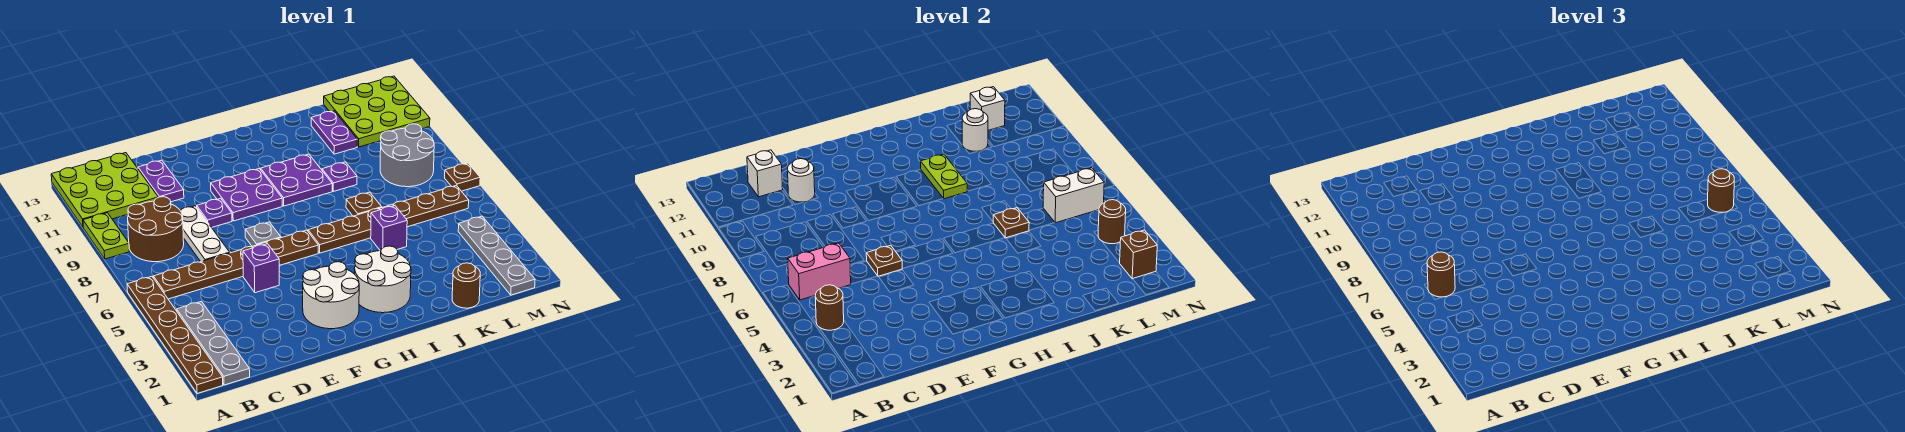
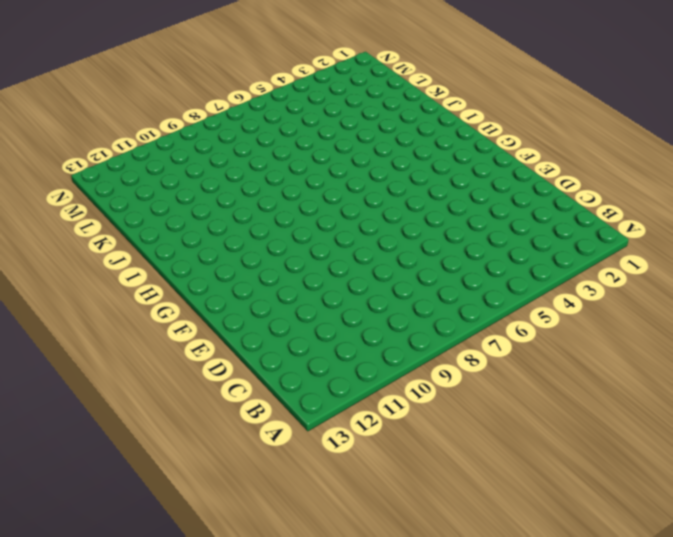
none -> brown 1x6 plate [127,277,223,394]
none -> lime 1x2 plate [83,213,129,259]
none -> lime 3x3 plate [51,153,158,227]
none -> grey 1x4 plate [177,301,250,385]

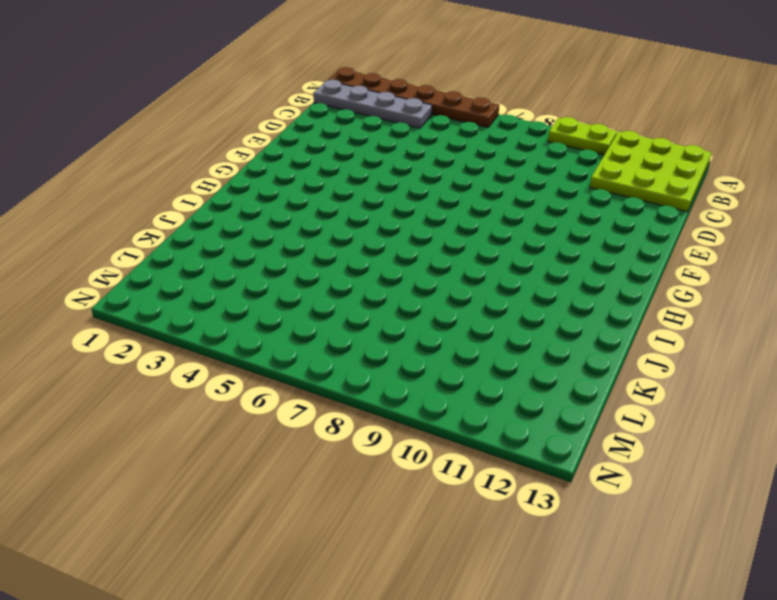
none -> brown 1x6 plate [153,230,318,299]
none -> brown 2x2 round brick [128,197,184,262]
none -> white 1x3 plate [180,206,230,262]
none -> purple 1x2 plate [138,160,184,202]

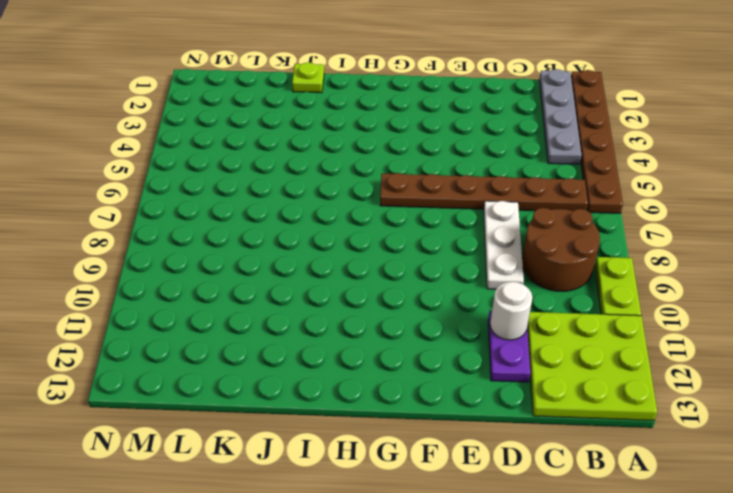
lime 1x1 plate [292,62,324,93] -> none
none -> purple 1x1 brick [243,244,279,293]
none -> purple 1x1 plate [197,198,232,228]
none -> white 2x2 round brick [303,262,359,329]
none -> grey 1x1 plate [245,222,281,246]

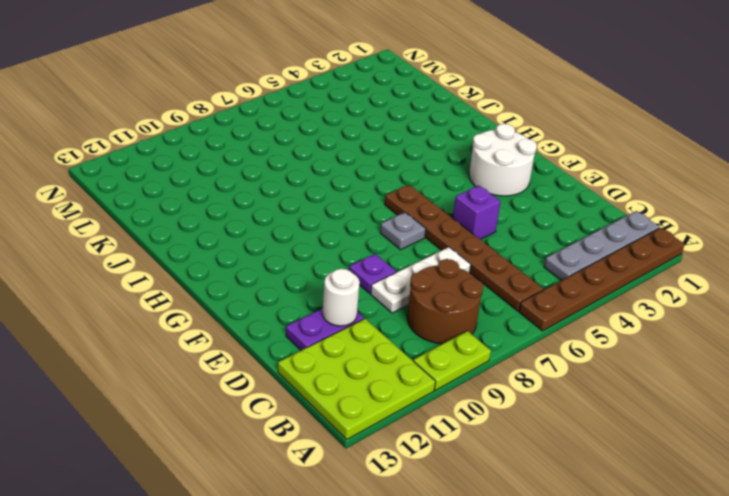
none -> purple 2x2 plate [211,169,282,221]
none -> white 2x2 round brick [355,246,411,313]
none -> brown 1x6 plate [308,185,469,253]
none -> purple 2x2 plate [261,154,332,206]

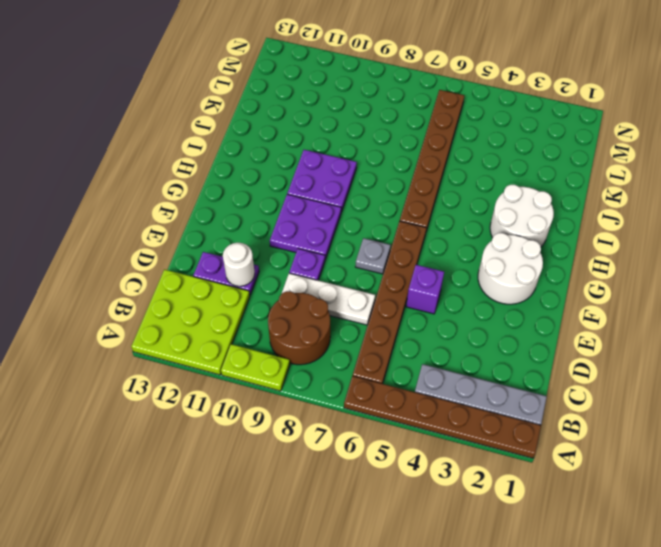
none -> purple 1x1 brick [371,206,407,251]
none -> brown 1x1 plate [346,192,382,216]
none -> purple 1x1 plate [322,162,357,191]
none -> brown 1x1 round brick [452,263,480,308]

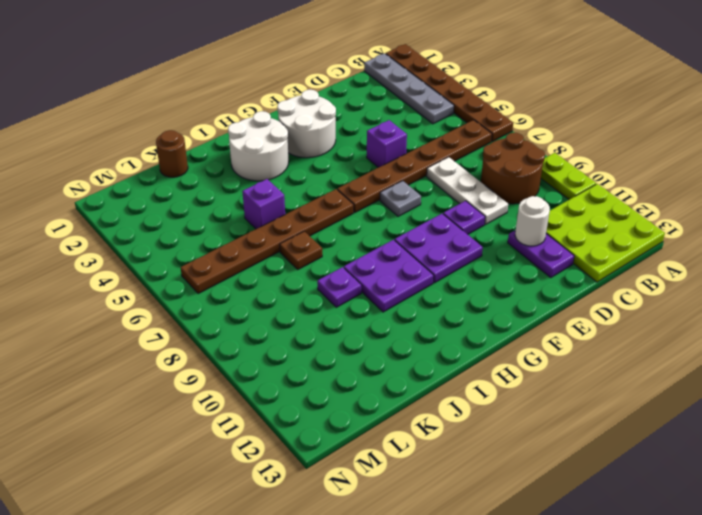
none -> purple 1x2 plate [311,111,357,154]
none -> grey 2x2 round brick [380,124,434,187]
none -> lime 3x3 plate [324,76,430,147]
none -> grey 1x4 plate [458,216,535,295]

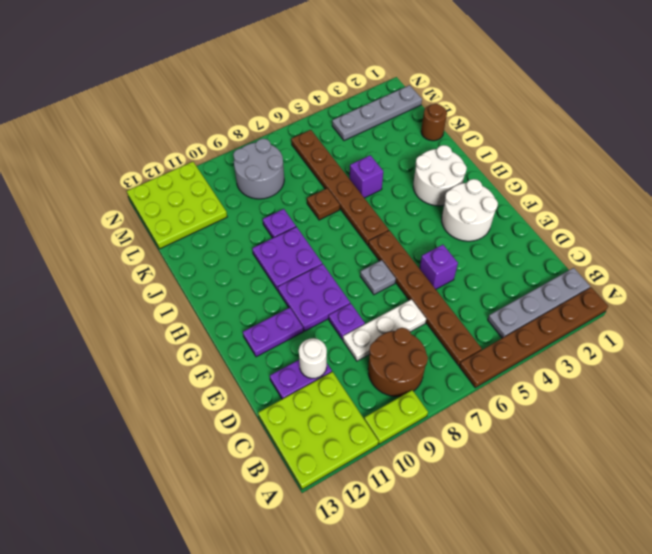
purple 1x2 plate [243,308,303,357] -> purple 1x2 plate moved to [311,111,357,154]
none -> brown 1x1 plate [445,163,480,191]
none -> brown 1x1 round brick [815,285,844,330]
none -> pink 1x2 brick [788,243,851,300]
none -> white 1x1 brick [747,150,783,197]

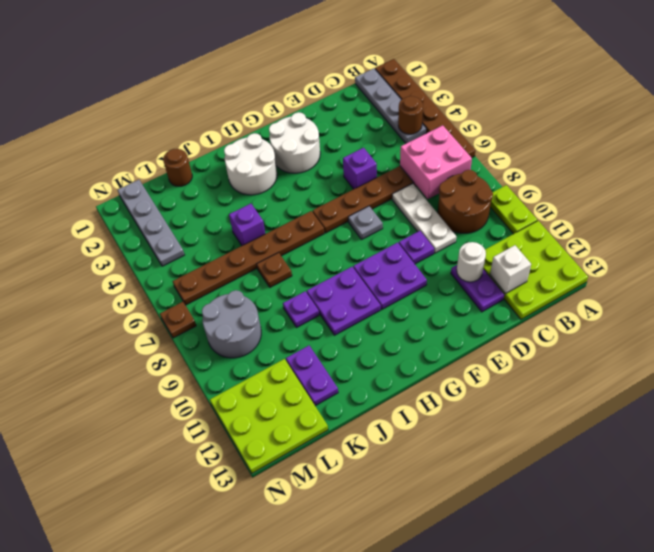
pink 2x2 brick [400,125,472,199] -> pink 1x2 brick [788,243,851,300]
none -> brown 1x1 plate [866,245,902,276]
none -> lime 1x2 plate [921,154,967,199]
none -> brown 1x1 plate [993,208,1029,238]
none -> white 1x1 round brick [962,109,988,151]

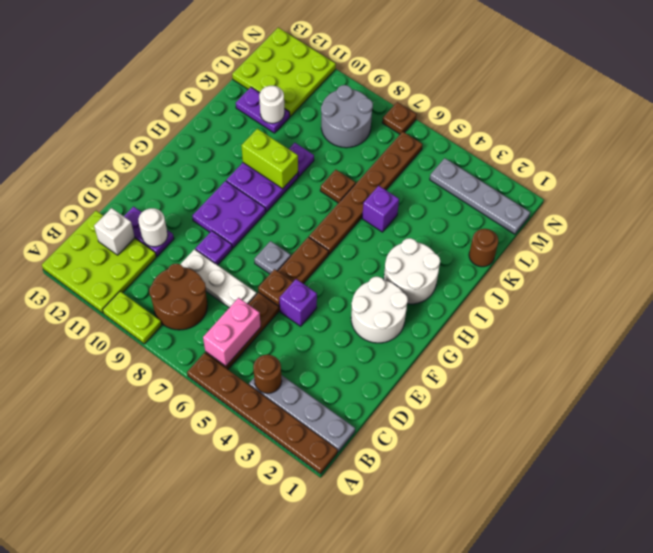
lime 1x2 brick [241,129,298,189] -> lime 1x2 plate [921,154,967,199]
none -> brown 1x1 plate [993,208,1029,238]
none -> white 1x2 brick [1043,168,1104,223]
none -> white 1x1 brick [970,87,1005,130]
none -> brown 1x1 brick [1120,230,1157,279]

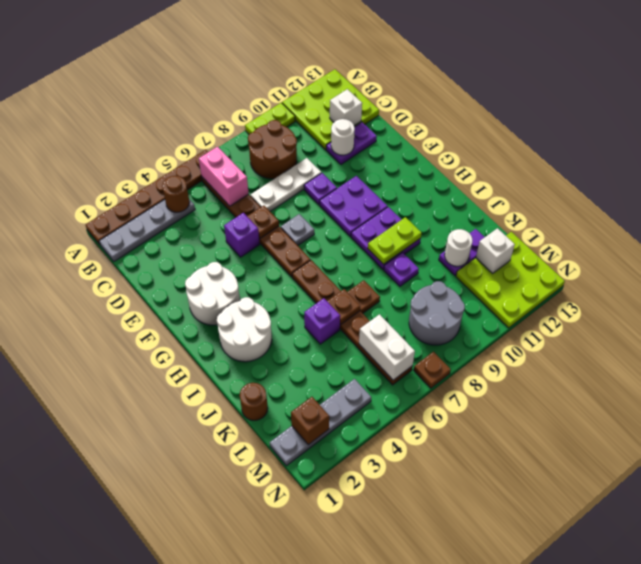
none -> brown 1x1 round brick [1098,200,1126,244]
none -> brown 1x1 round brick [1427,252,1455,297]
none -> brown 1x1 round brick [1708,169,1734,212]

